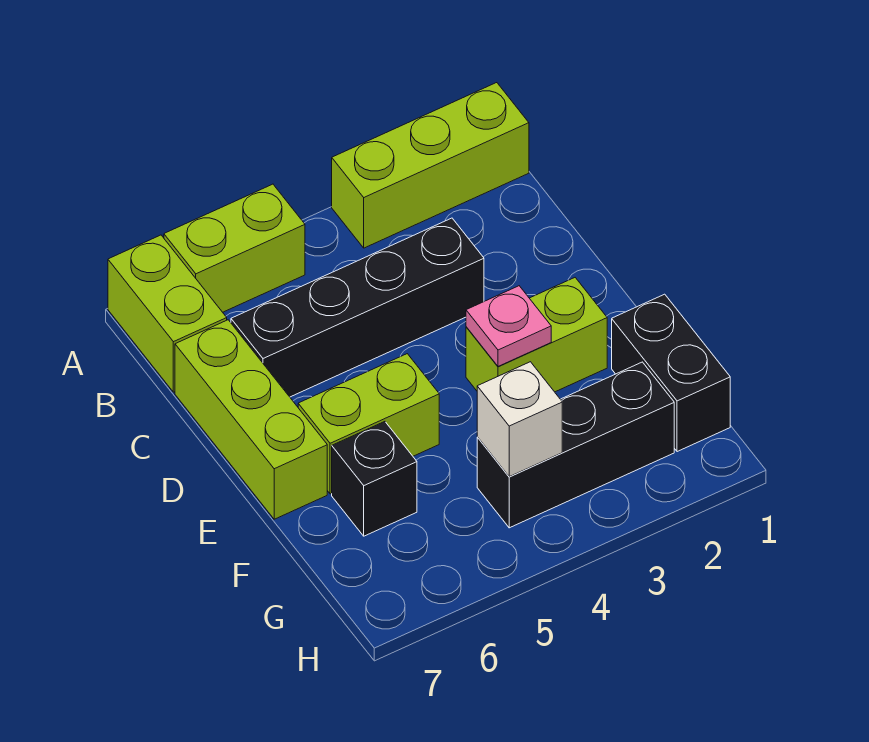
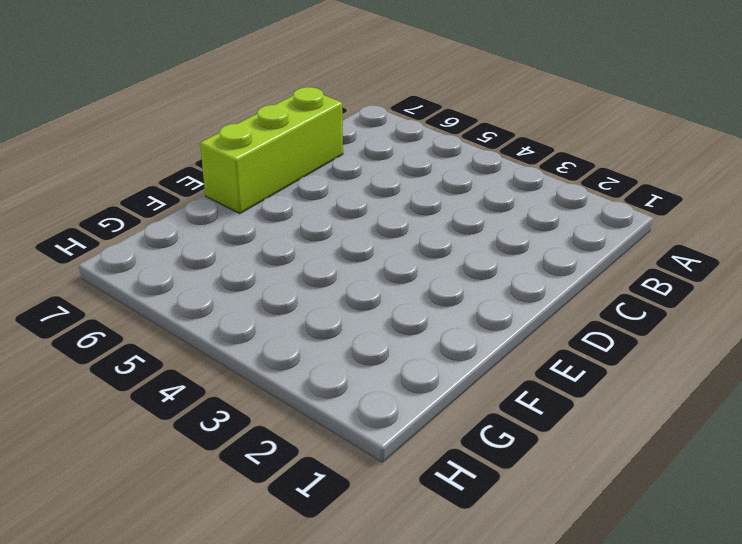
none -> lime 1x3 brick [332,83,529,248]
none -> lime 1x2 brick [164,184,305,312]
none -> lime 1x2 brick [108,235,227,392]

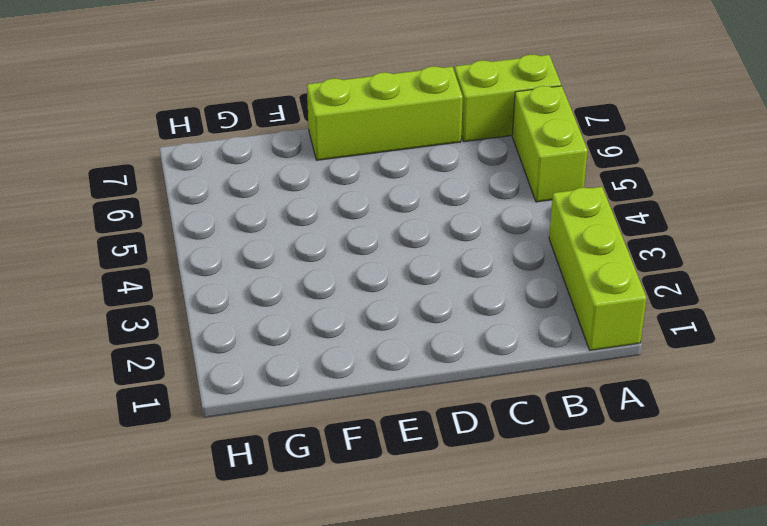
none -> black 1x4 brick [231,218,484,397]
none -> lime 1x2 brick [466,278,607,392]
none -> lime 1x2 brick [298,354,439,494]

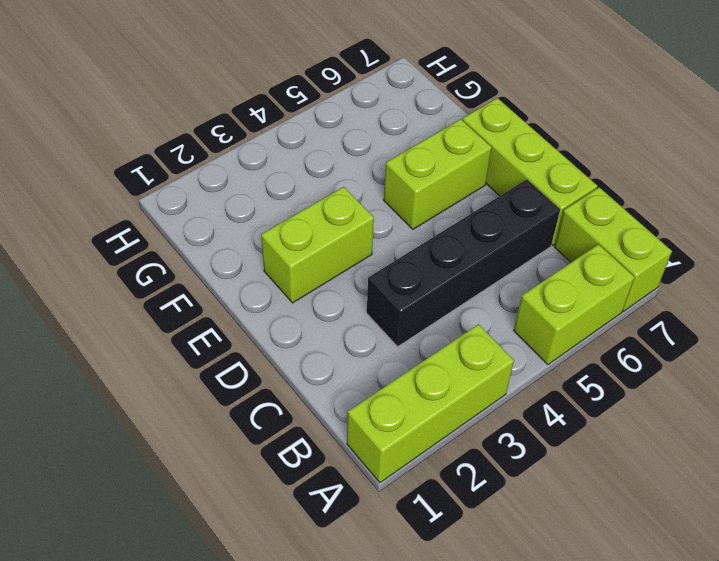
none -> black 1x2 brick [612,294,730,452]
none -> black 1x1 brick [332,422,417,536]
none -> black 1x3 brick [477,362,674,528]

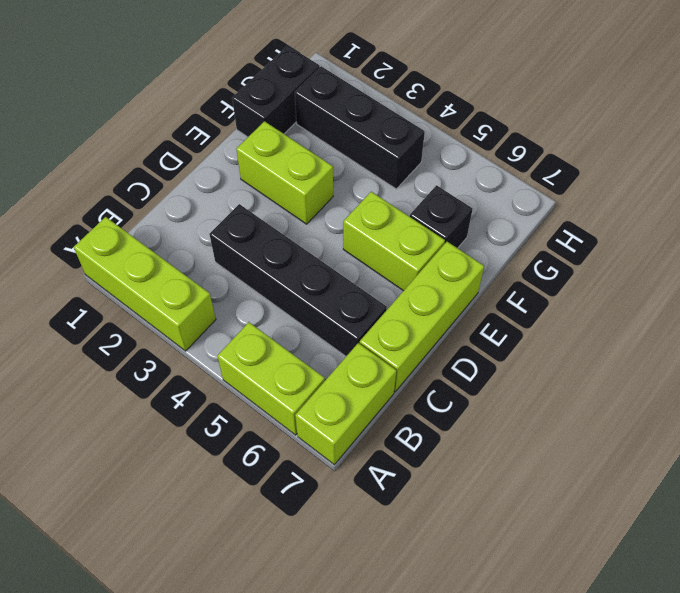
none -> pink 1x1 plate [466,286,551,366]
none -> white 1x1 brick [477,362,562,477]

